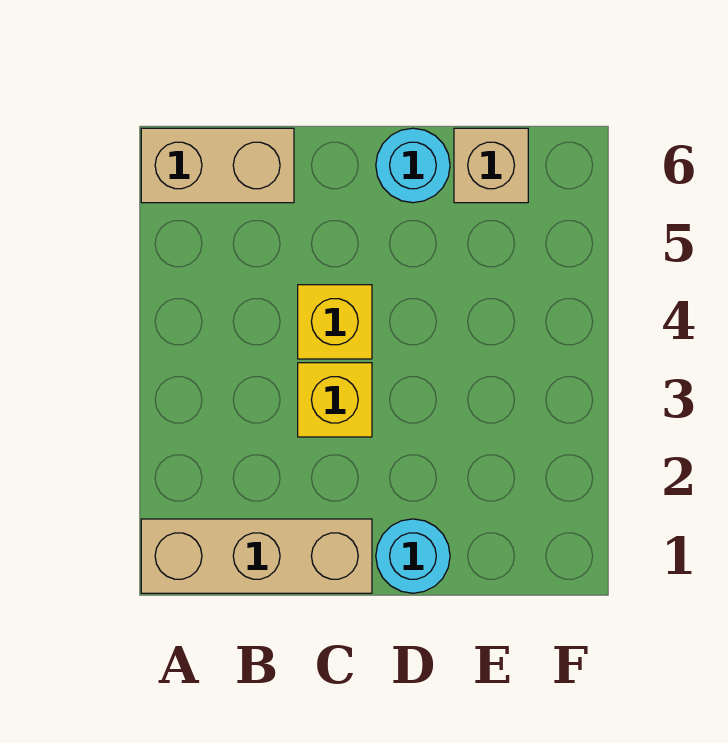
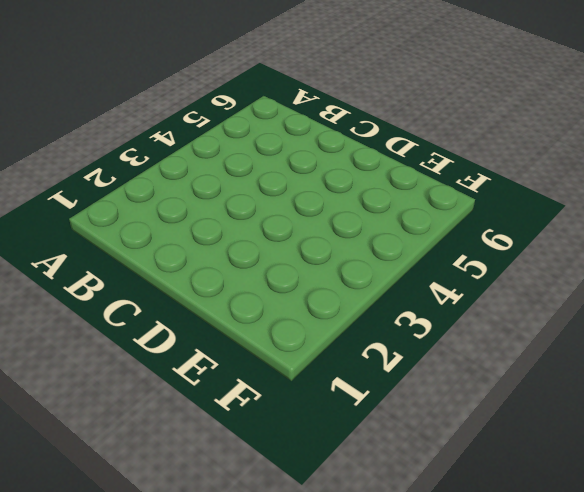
none -> tan 1x3 brick [141,519,372,593]
none -> tan 1x2 brick [141,128,294,203]

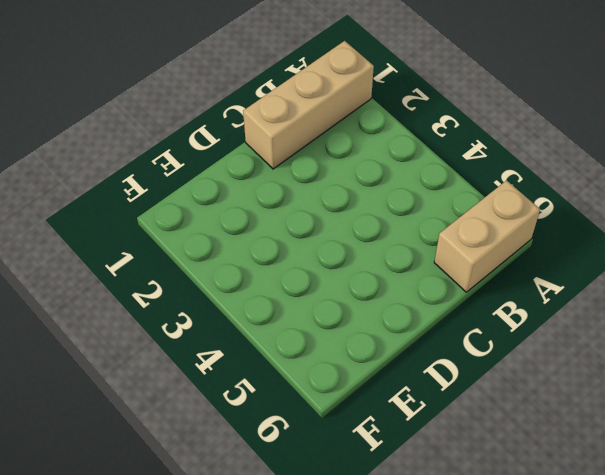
none -> yellow 1x1 brick [298,363,372,437]
none -> yellow 1x1 brick [298,285,372,359]

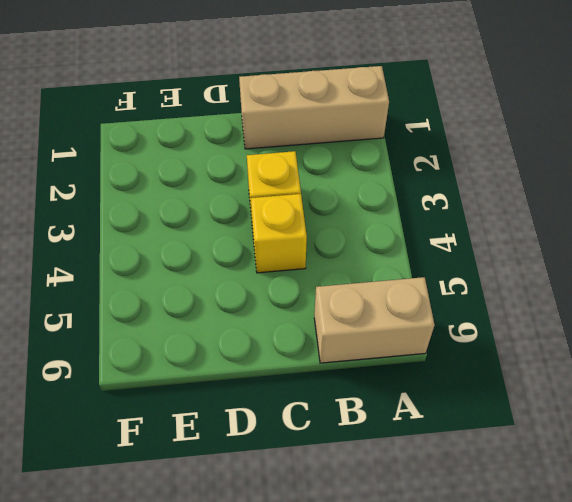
none -> cyan 1x1 round brick [376,519,450,593]
none -> cyan 1x1 round brick [376,128,450,203]

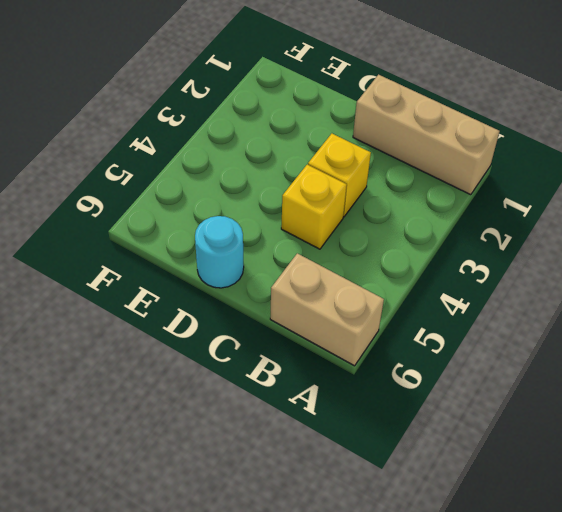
none -> cyan 1x1 round brick [376,519,450,593]
none -> tan 1x1 brick [454,128,528,203]

